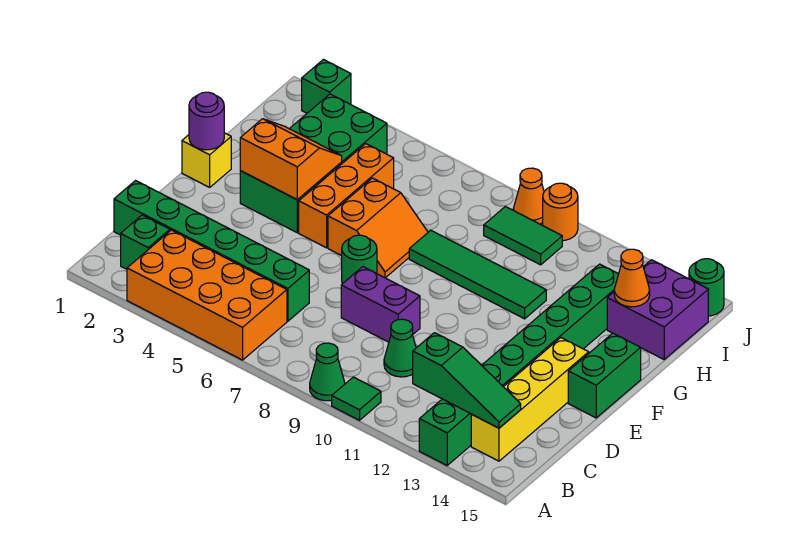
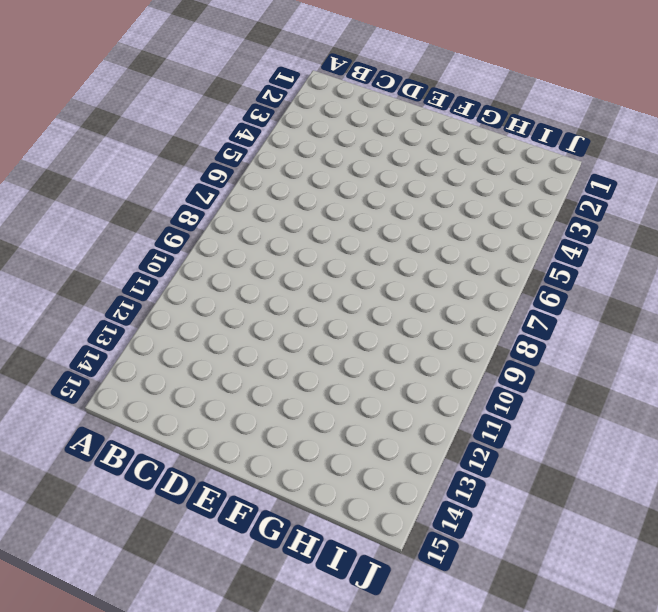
none -> orange 2x4 brick [127,230,287,360]
none -> green 1x1 cone [310,343,345,401]
none -> green 1x1 tile [332,377,381,420]

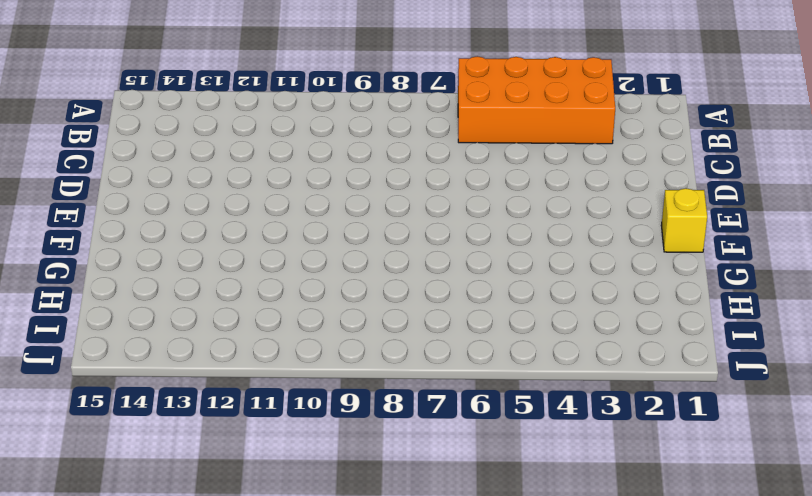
none -> green 1x1 cone [310,343,345,401]
none -> green 1x1 tile [332,377,381,420]
none -> green 1x8 brick [419,264,618,465]

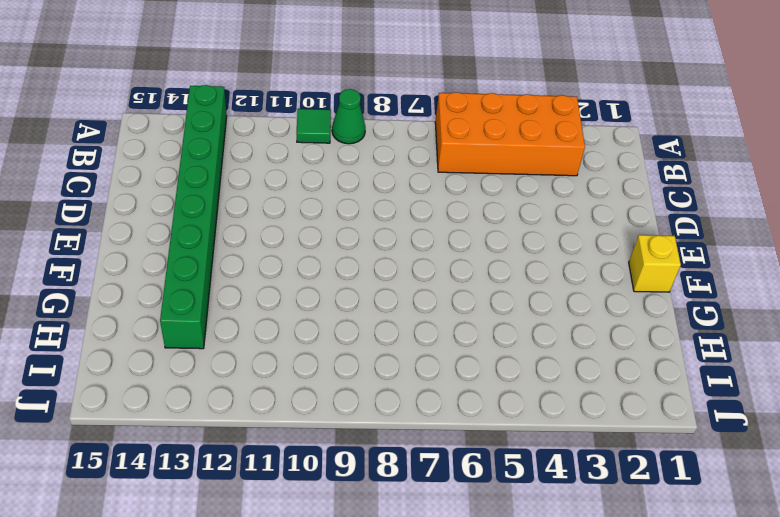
none -> green 1x1 brick [121,215,170,269]
none -> yellow 1x4 brick [471,338,589,461]
none -> green 1x6 brick [114,181,309,321]

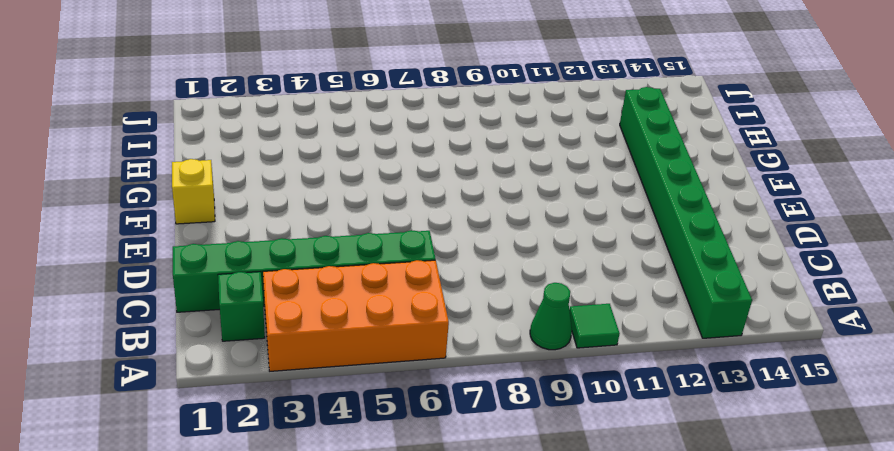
none -> yellow 1x4 brick [471,338,589,461]
none -> green 1x1 cone [384,319,416,377]
none -> purple 1x2 brick [341,267,420,342]

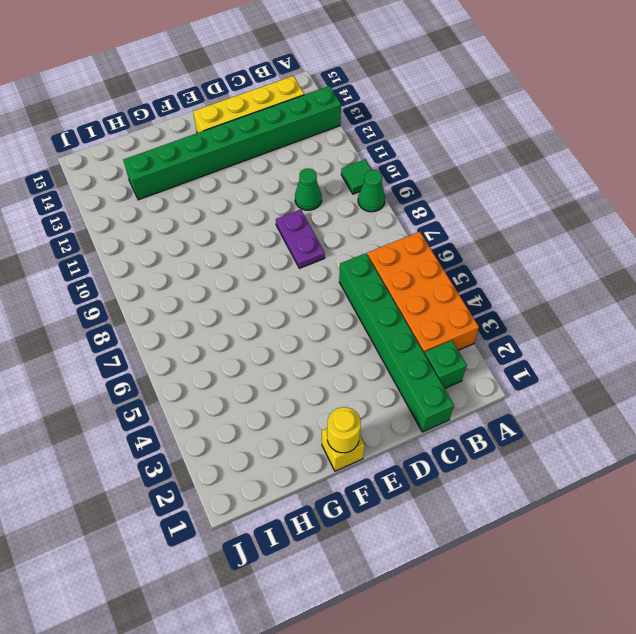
purple 1x2 plate [276,209,325,268] -> purple 1x2 brick [341,267,420,342]
yellow 1x1 round brick [327,407,361,453] -> purple 1x1 round brick [189,92,224,150]
none -> green 1x1 round brick [342,235,377,284]
none -> green 1x2 brick [568,333,641,418]
none -> green 2x4 brick [240,94,387,233]

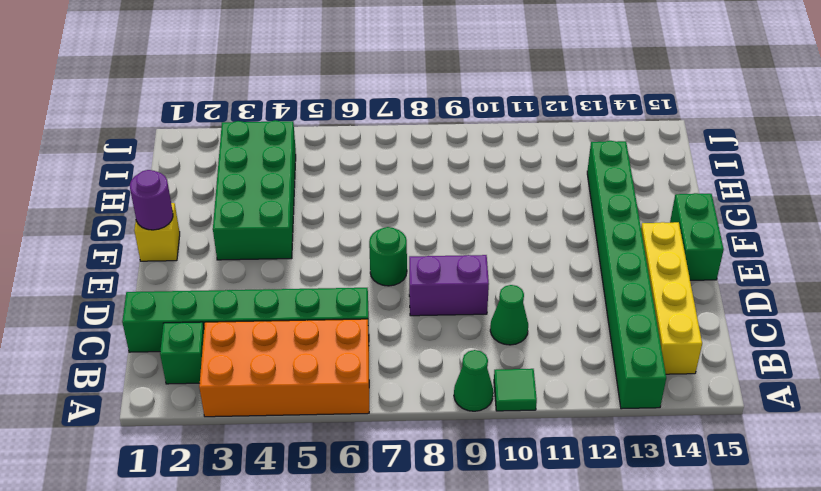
none -> orange 1x3 brick [299,144,394,248]
none -> orange 2x2 slope [328,178,428,278]
none -> green 1x4 tile [409,230,546,319]

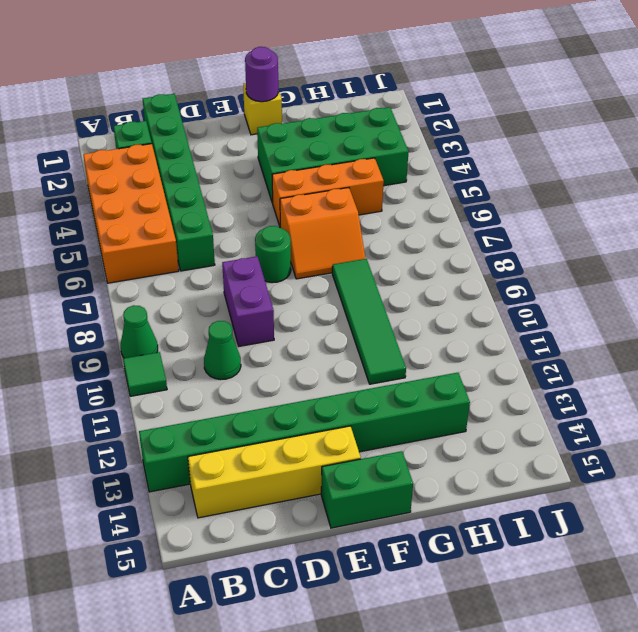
none -> purple 2x2 brick [607,260,708,359]
none -> green 1x2 tile [484,206,562,265]
none -> green 1x1 brick [302,60,351,113]

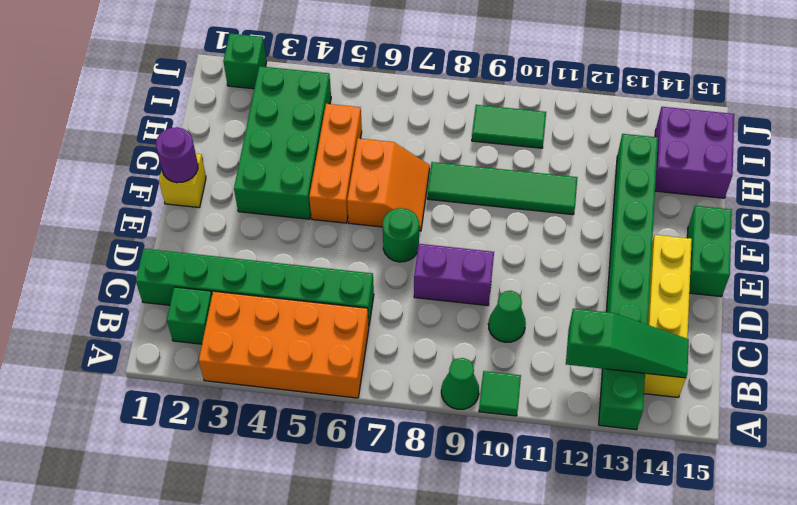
none -> orange 1x1 cone [513,168,544,224]
none -> orange 1x1 round brick [543,183,578,241]
none -> green 1x1 round brick [689,259,724,316]

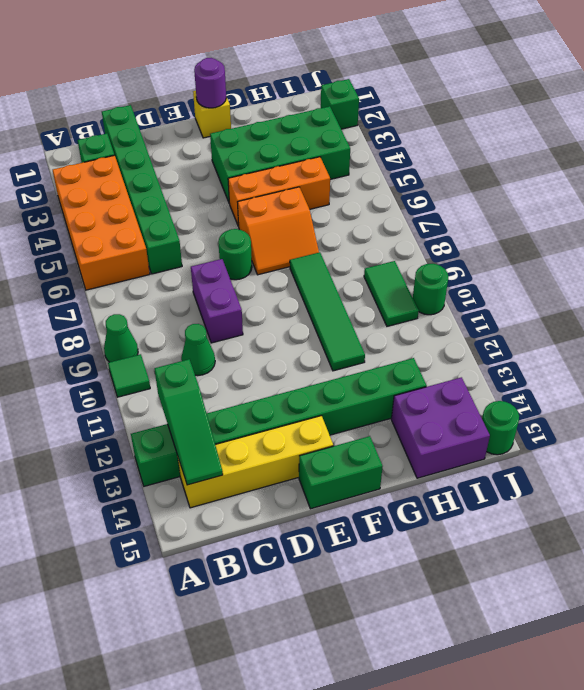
green 1x1 round brick [413,264,448,315] -> orange 1x1 round brick [543,183,578,241]
none -> orange 1x1 cone [513,168,544,224]
none -> orange 2x2 slope [240,119,342,200]
none -> orange 1x1 cone [614,249,650,307]

